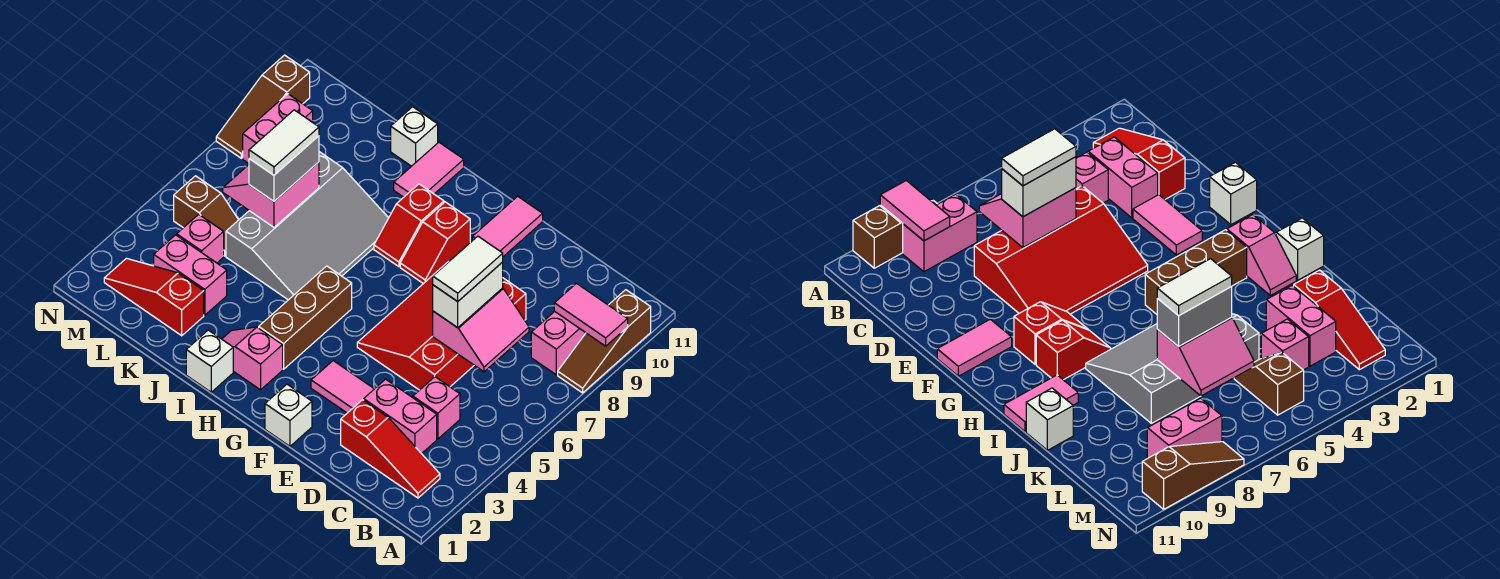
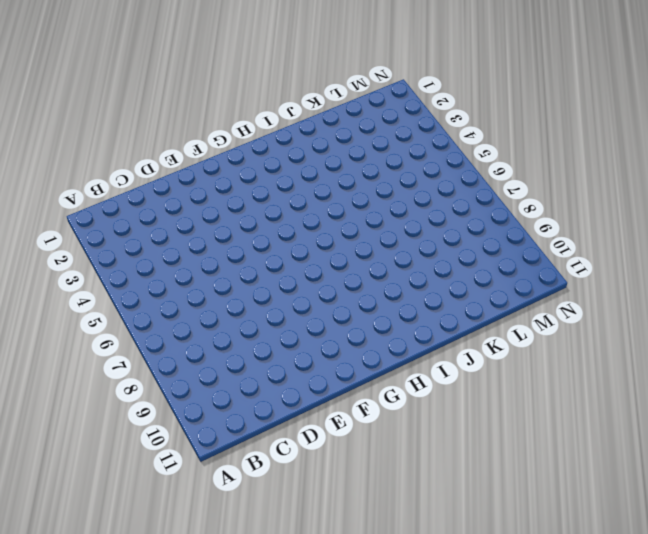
none -> brown 1x3 slope [558,290,651,393]
none -> red 1x3 slope [341,400,440,498]
none -> pink 1x2 brick [531,311,586,375]
none -> pink 1x2 brick [364,379,437,454]

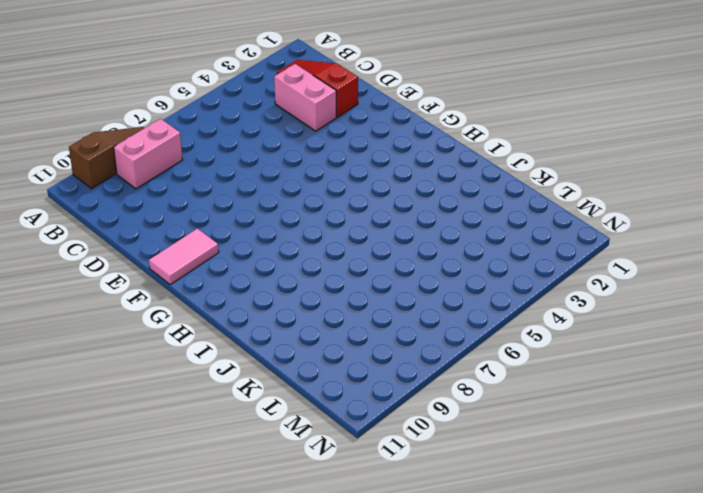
none -> pink 1x1 brick [413,377,460,439]
none -> red 3x4 slope [357,262,526,390]
none -> pink 1x2 tile [311,361,374,413]
none -> white 1x1 brick [265,384,312,446]

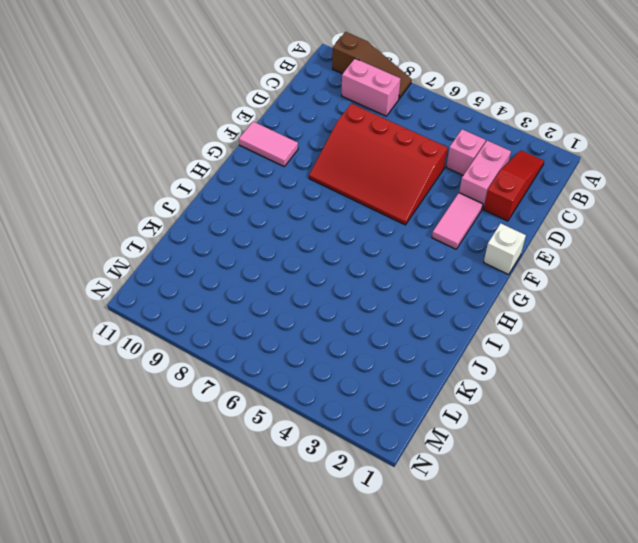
none -> red 1x2 slope [400,202,470,284]
none -> pink 1x2 slope [222,327,283,390]
none -> brown 1x3 brick [259,266,352,369]
none -> red 1x2 slope [374,184,444,267]

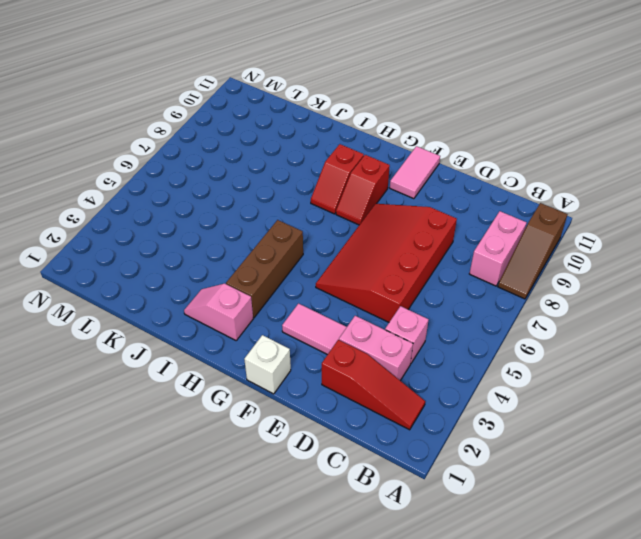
none -> white 1x1 brick [186,330,233,392]
none -> grey 3x4 slope [226,152,388,300]
none -> pink 1x2 tile [394,142,464,197]
none -> white 1x1 brick [391,107,438,166]

